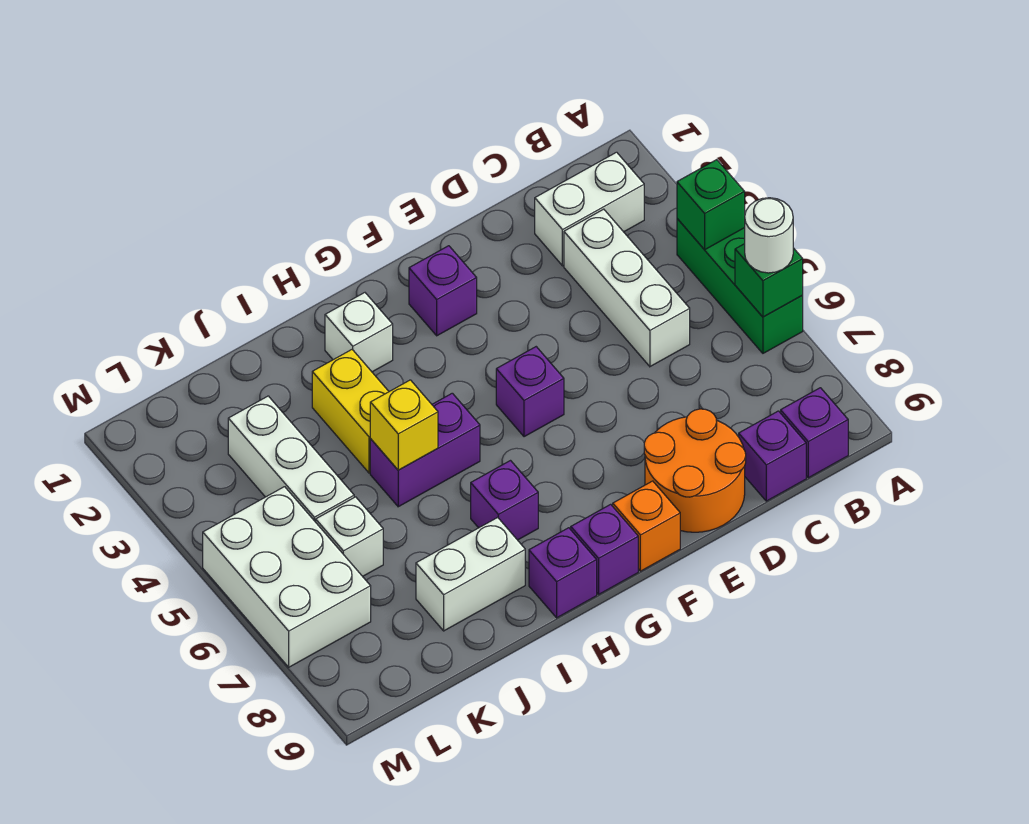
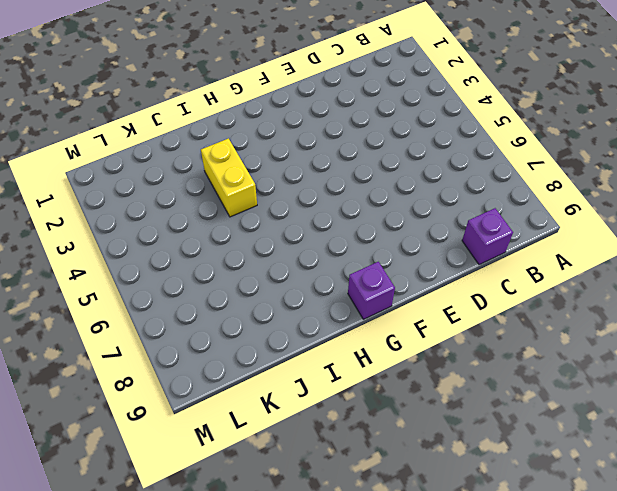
none -> green 1x3 brick [677,219,803,353]
none -> white 1x2 brick [535,152,644,266]
none -> purple 1x1 brick [781,388,848,478]

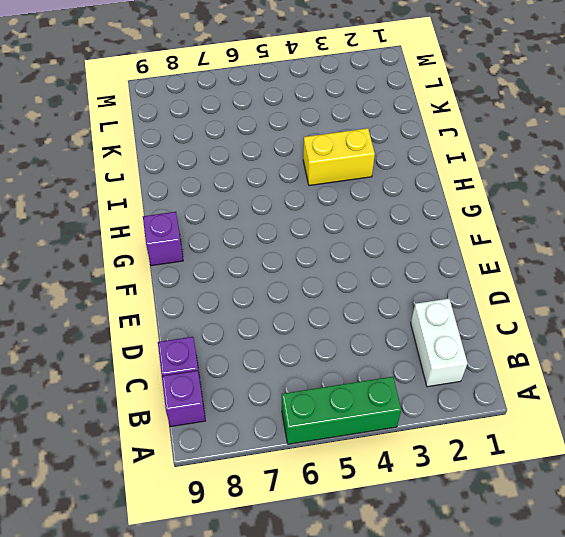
none -> white 1x3 brick [564,209,690,367]
none -> orange 2x2 round brick [644,409,746,532]
none -> purple 1x1 brick [409,246,477,336]

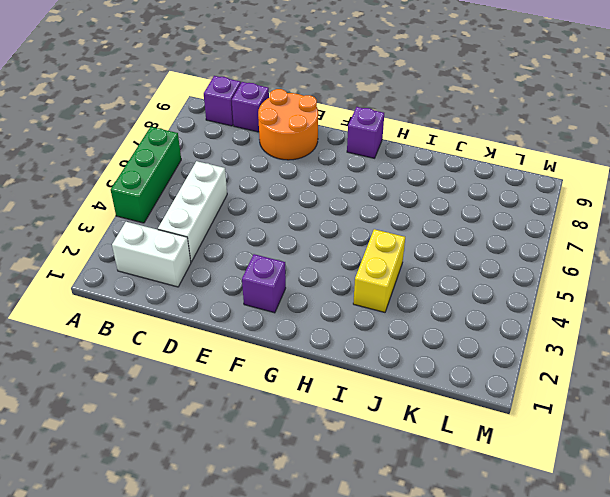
none -> purple 1x1 brick [496,347,564,437]
none -> orange 1x1 brick [613,481,680,571]
none -> white 1x1 brick [325,293,393,372]

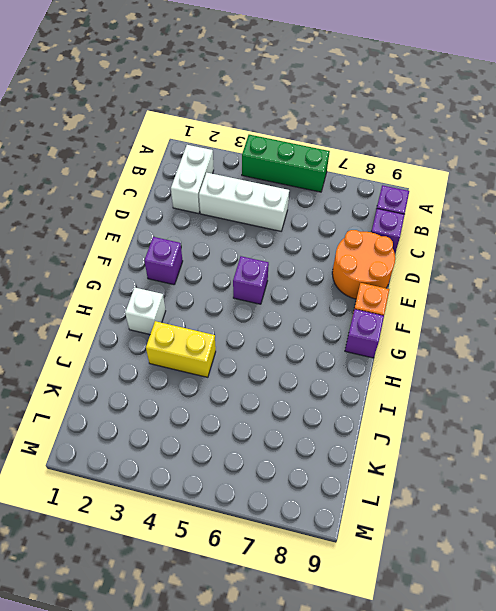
none -> purple 1x2 brick [370,393,480,507]
none -> purple 1x1 brick [471,461,538,540]
none -> purple 1x1 brick [529,528,597,618]

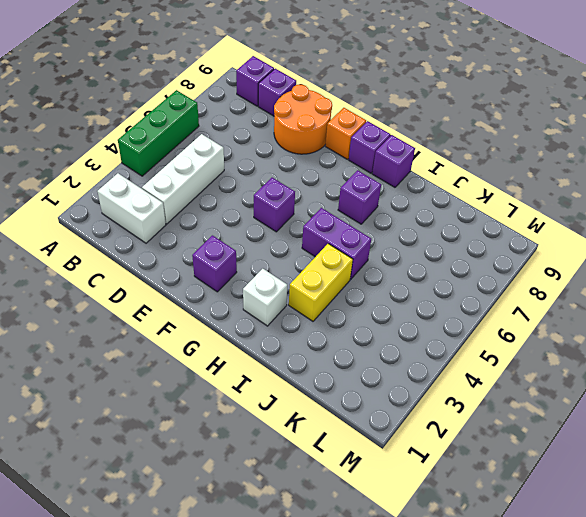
none -> white 1x2 brick [416,517,525,631]
none -> white 1x3 brick [228,396,354,522]
none -> white 1x1 brick [316,497,383,576]

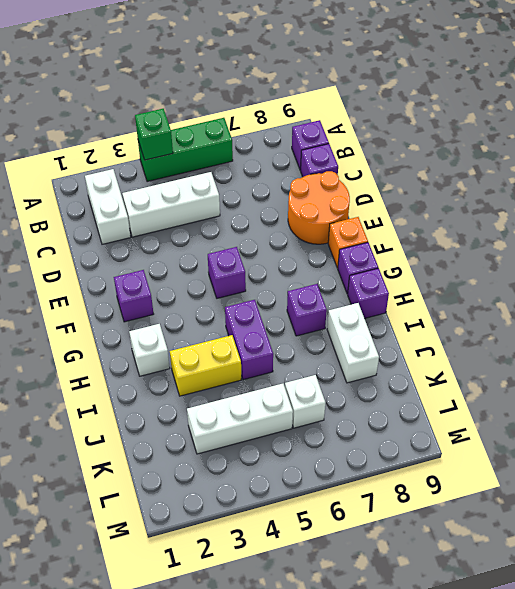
none -> white 2x3 brick [203,487,371,667]
none -> green 1x1 brick [735,244,803,317]
none -> yellow 1x1 brick [370,380,438,470]

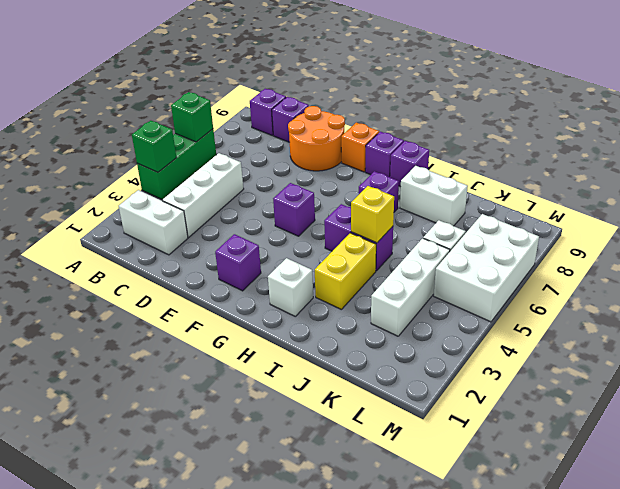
none -> white 1x1 round brick [745,198,793,273]

